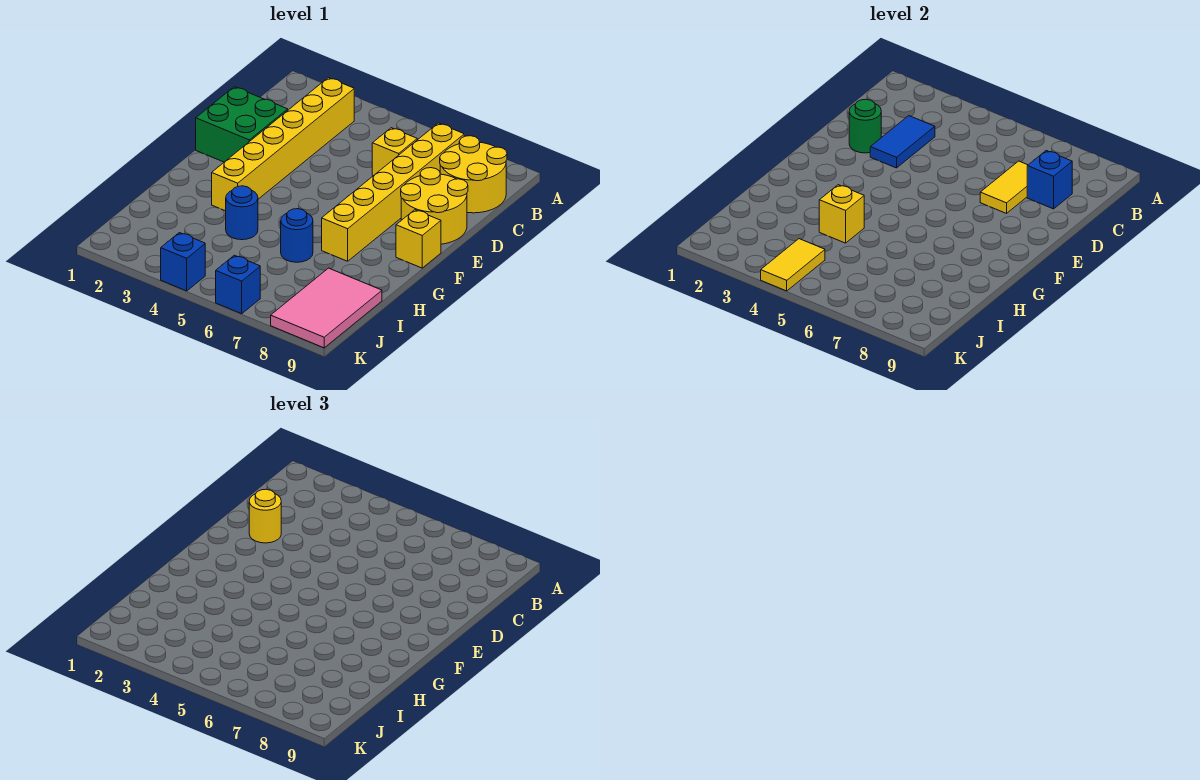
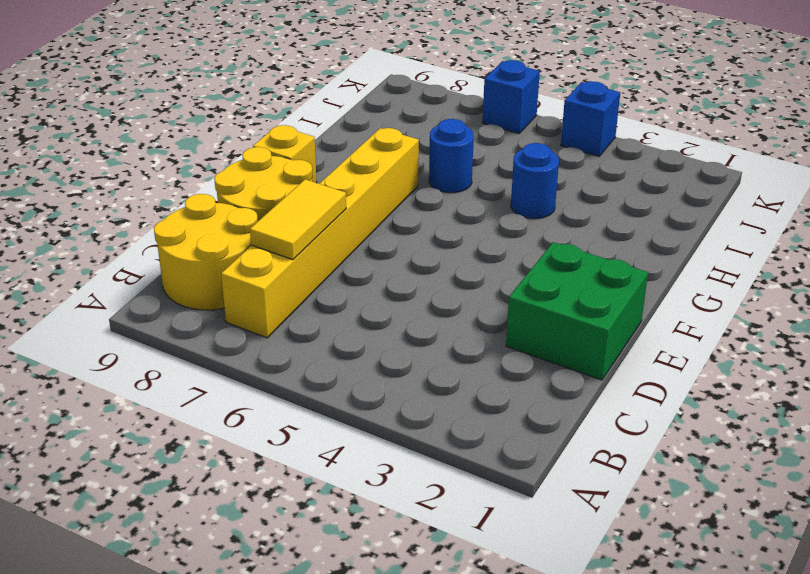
none -> yellow 1x6 brick [212,78,354,211]
none -> yellow 1x1 brick [372,128,417,176]
none -> pink 2x3 tile [271,268,382,348]

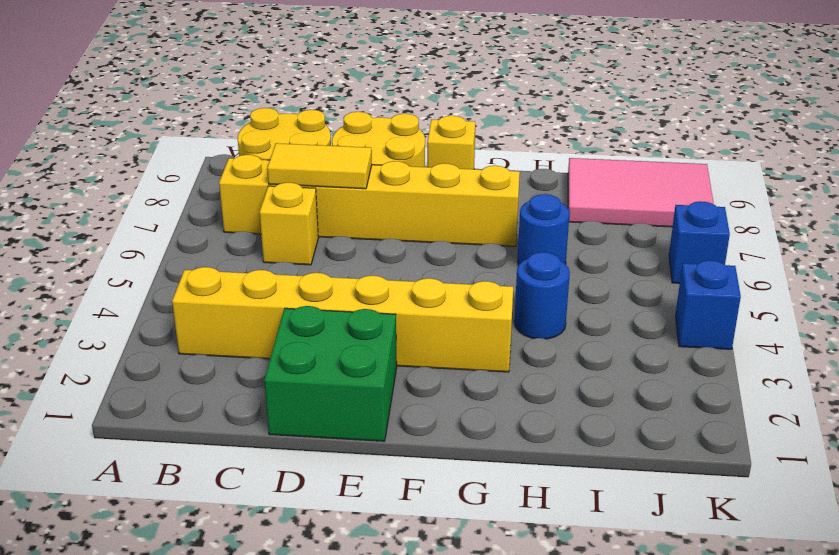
none -> blue 1x2 tile [870,116,935,168]
none -> blue 1x1 brick [1027,151,1072,209]
none -> green 1x1 round brick [849,99,881,153]

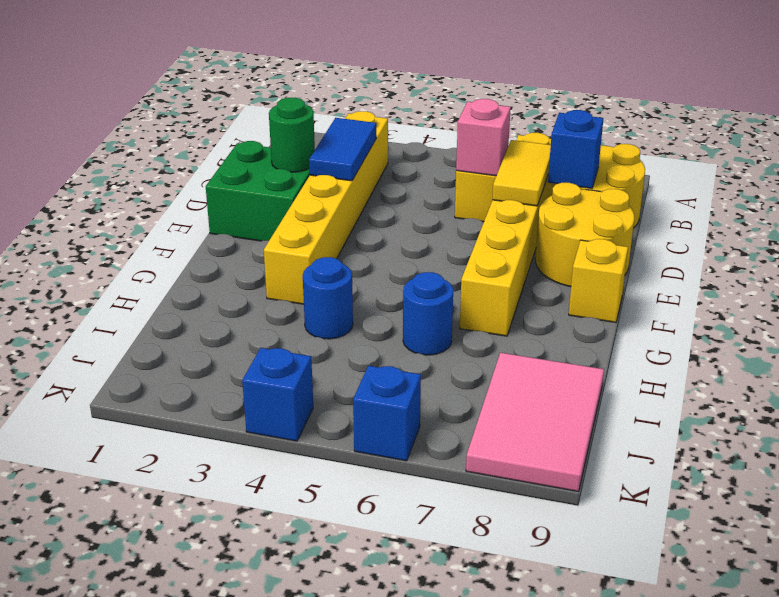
pink 1x1 brick [456,99,511,176] -> none
none -> yellow 1x1 brick [819,185,864,243]
none -> yellow 1x2 tile [761,239,825,291]
none -> yellow 1x1 round brick [249,489,281,543]

